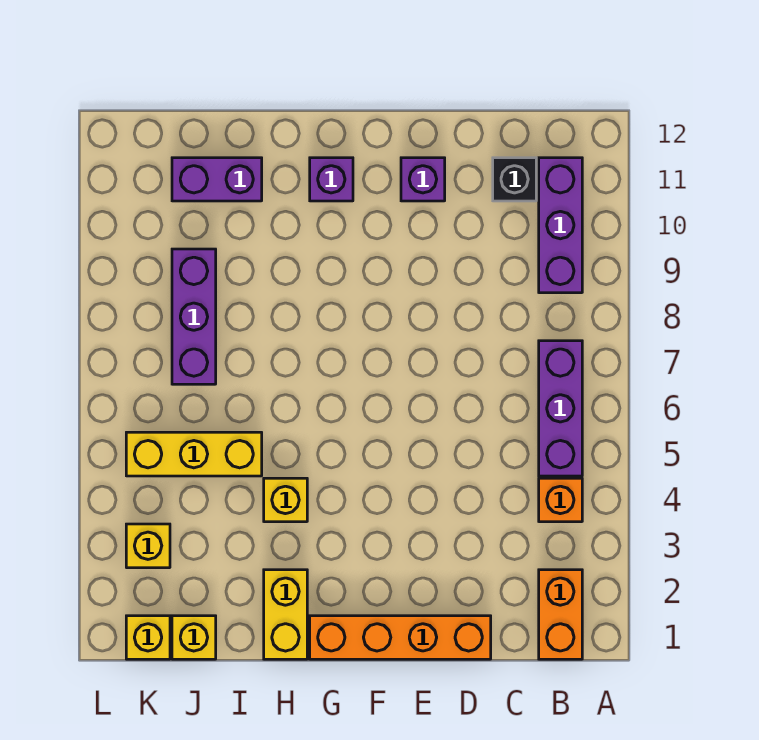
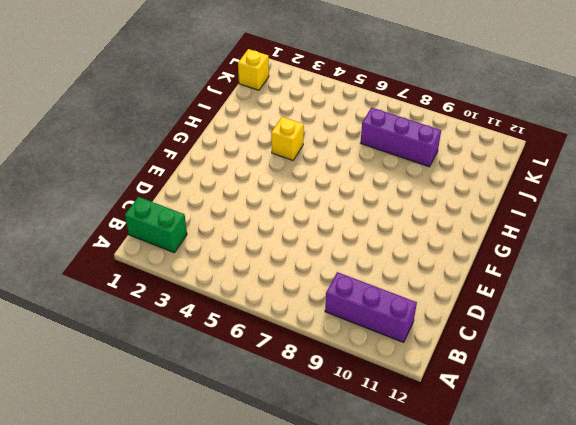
green 1x2 brick [125,197,187,252] -> orange 1x2 brick [539,570,582,659]
none -> orange 1x1 brick [539,478,582,522]
none -> purple 1x3 brick [539,341,582,476]
none -> black 1x1 brick [493,158,536,201]

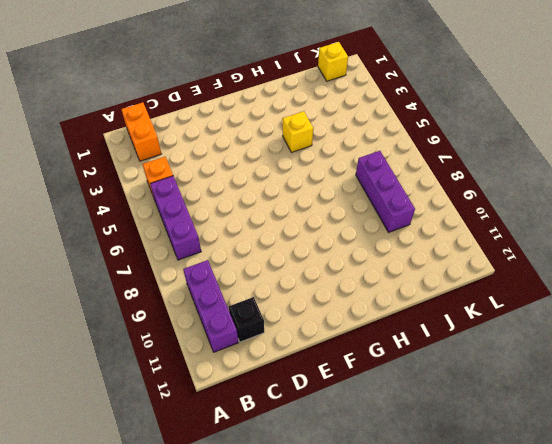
none -> orange 1x4 brick [310,616,491,659]
none -> purple 1x1 brick [401,158,445,201]
none -> purple 1x1 brick [310,158,353,201]

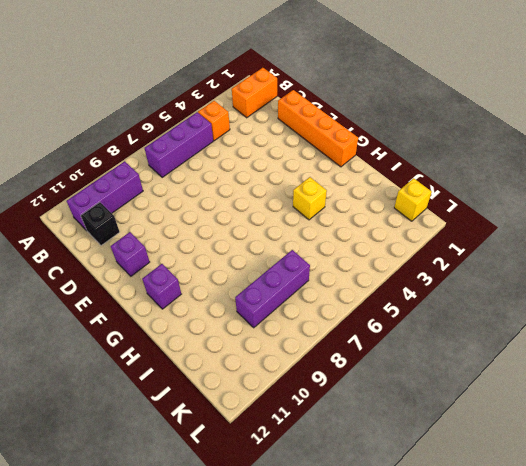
none -> yellow 1x2 brick [264,570,307,659]
none -> yellow 1x3 brick [126,432,262,476]
none -> purple 1x2 brick [172,158,262,201]

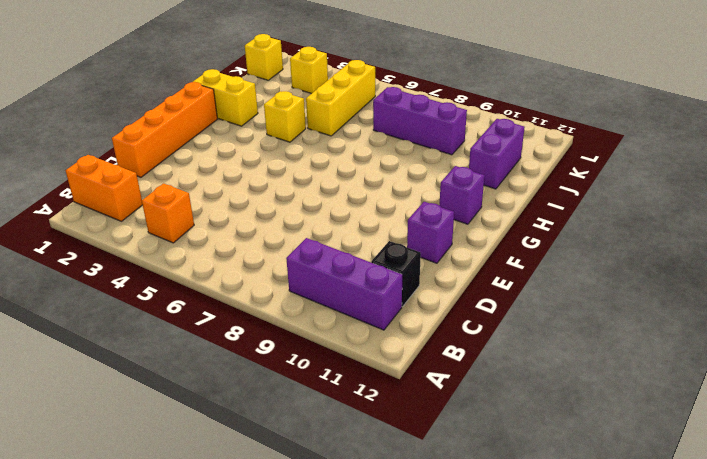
none -> purple 1x3 brick [539,341,582,476]
none -> yellow 1x1 brick [172,616,216,659]

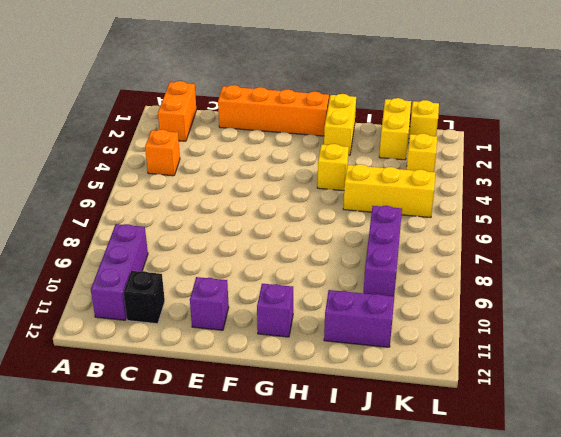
yellow 1x2 brick [379,98,411,160] -> yellow 1x1 brick [172,616,216,659]
none -> purple 1x3 brick [539,341,582,476]

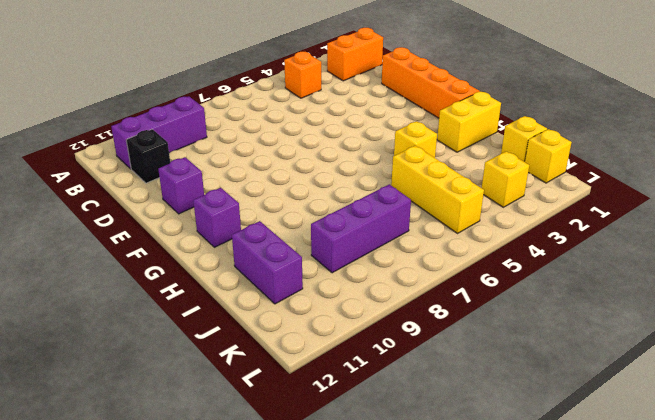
none -> purple 1x3 brick [539,341,582,476]

